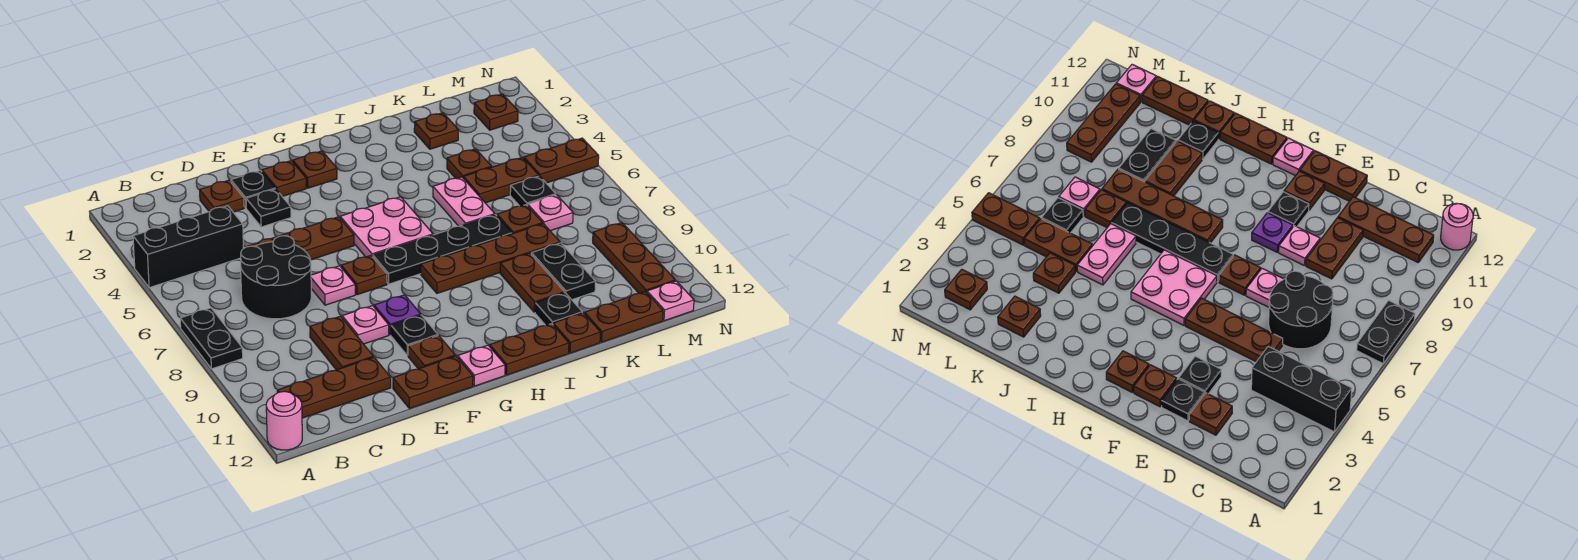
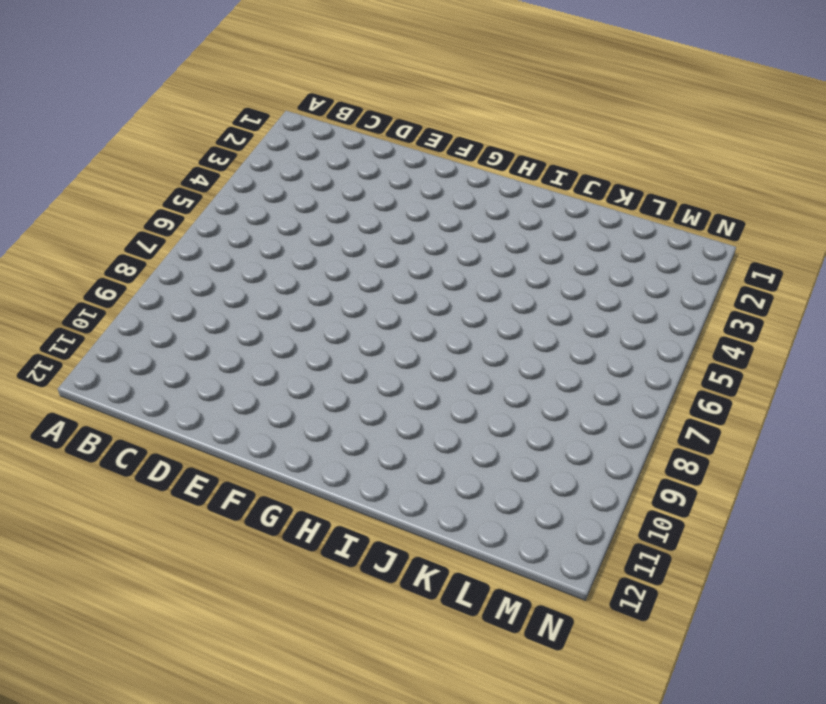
none -> black 1x3 brick [133,206,243,288]
none -> black 1x2 plate [180,308,243,369]
none -> pink 1x1 round brick [266,391,302,450]
none -> brown 1x3 plate [277,357,391,418]

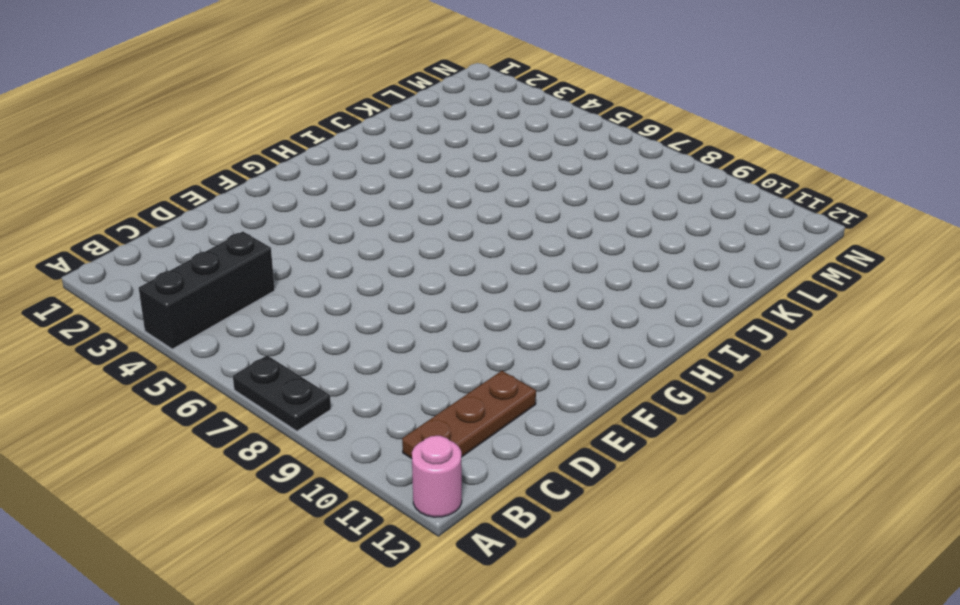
none -> black 2x2 round brick [241,236,311,319]
none -> brown 1x1 plate [200,180,244,212]
none -> brown 1x3 plate [247,217,354,260]
none -> brown 1x2 plate [310,316,373,370]

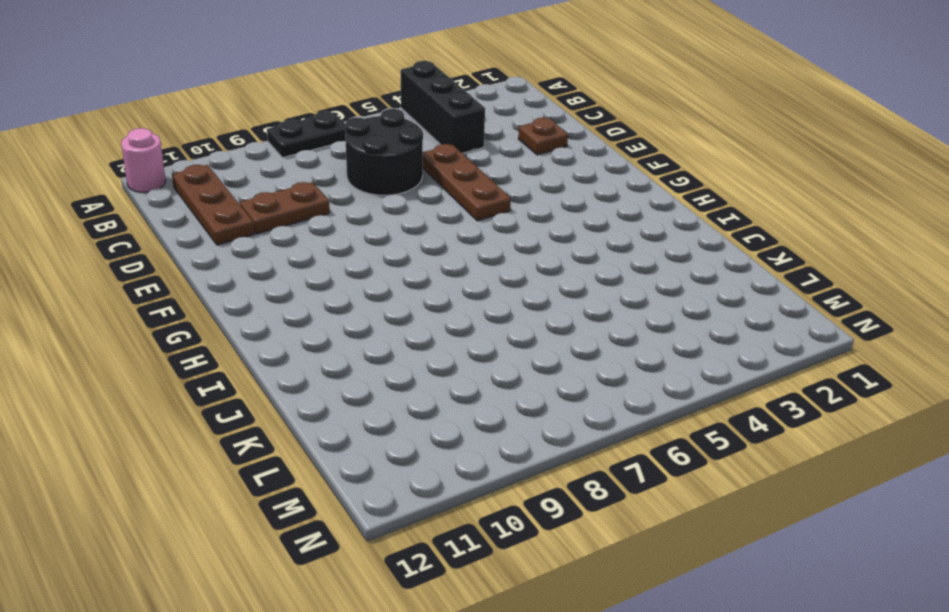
none -> black 1x1 plate [231,170,275,208]
none -> black 1x1 plate [246,189,291,227]
none -> pink 1x1 plate [311,266,355,305]
none -> pink 1x1 plate [342,306,389,344]

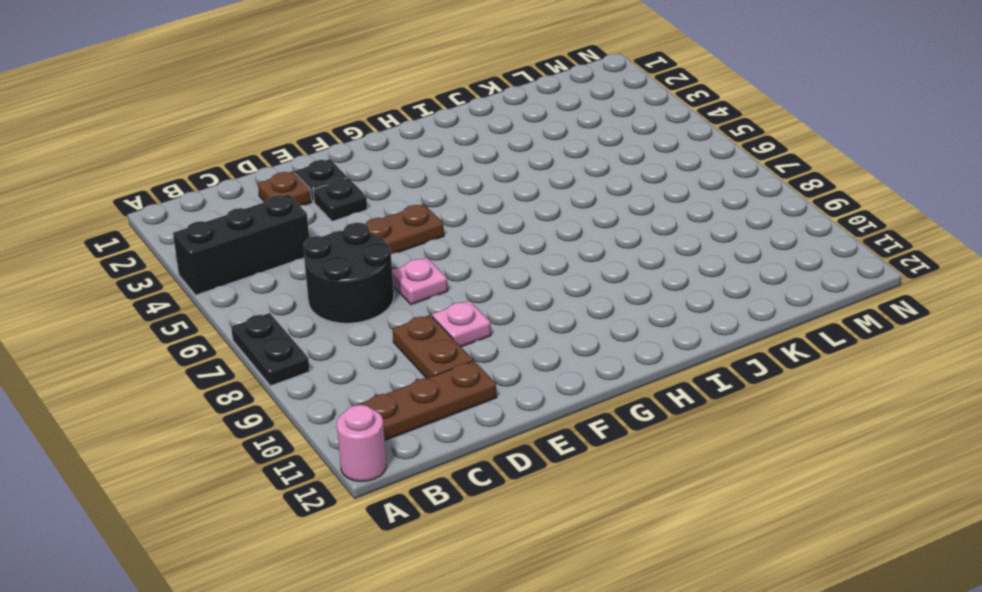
none -> brown 1x2 plate [393,356,473,409]
none -> brown 1x1 plate [262,161,306,196]
none -> brown 1x1 plate [341,256,387,295]
none -> purple 1x1 plate [374,295,421,335]

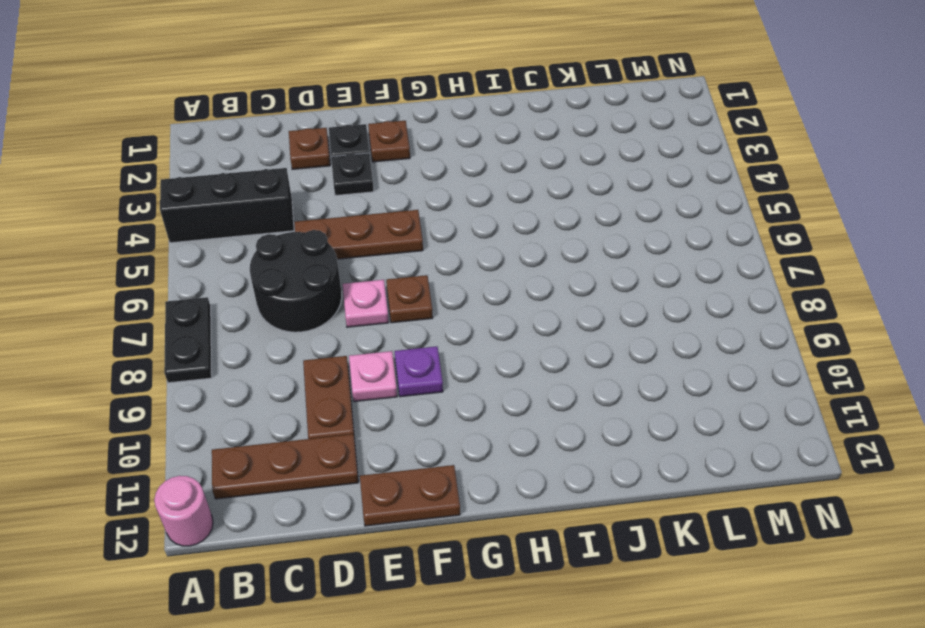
none -> black 1x1 plate [391,315,438,355]
none -> brown 1x1 plate [408,336,455,369]
none -> brown 1x1 plate [293,151,337,188]
none -> pink 2x2 plate [340,197,433,257]

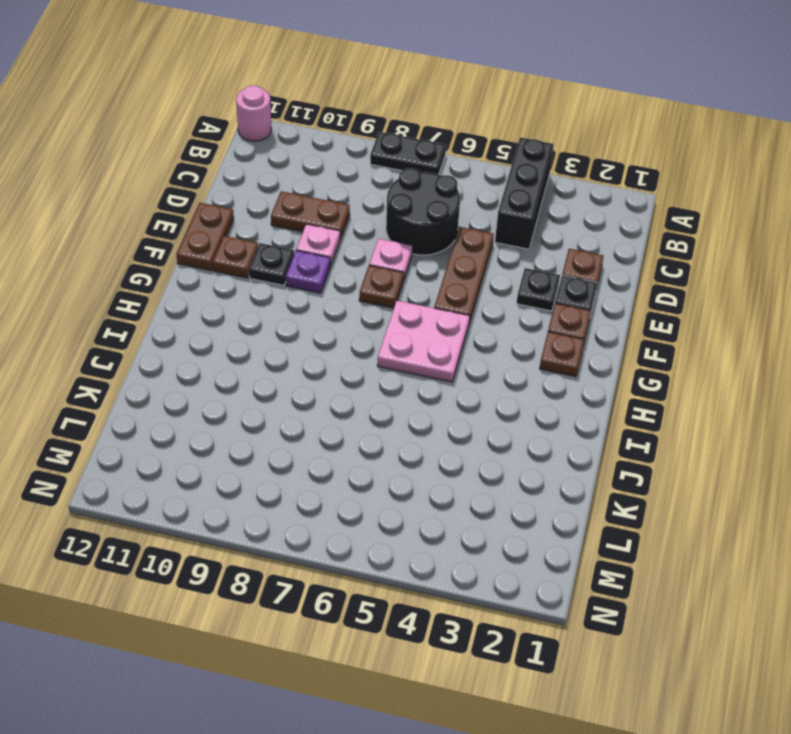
none -> brown 1x3 plate [277,357,391,418]
none -> black 1x4 plate [373,215,512,284]
none -> pink 1x1 plate [458,345,505,386]
none -> brown 1x4 plate [421,224,560,293]

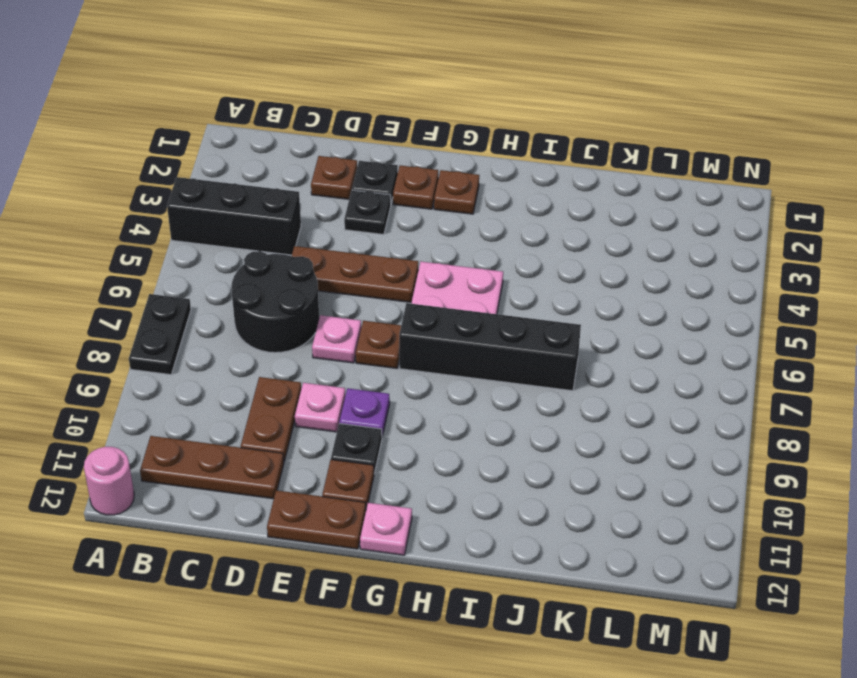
black 1x4 brick [399,303,581,391] -> black 1x4 plate [373,215,512,284]
none -> brown 1x4 plate [421,224,560,293]
none -> brown 1x2 plate [490,324,569,375]
none -> pink 1x2 plate [433,177,495,226]
none -> brown 1x2 plate [500,253,564,312]

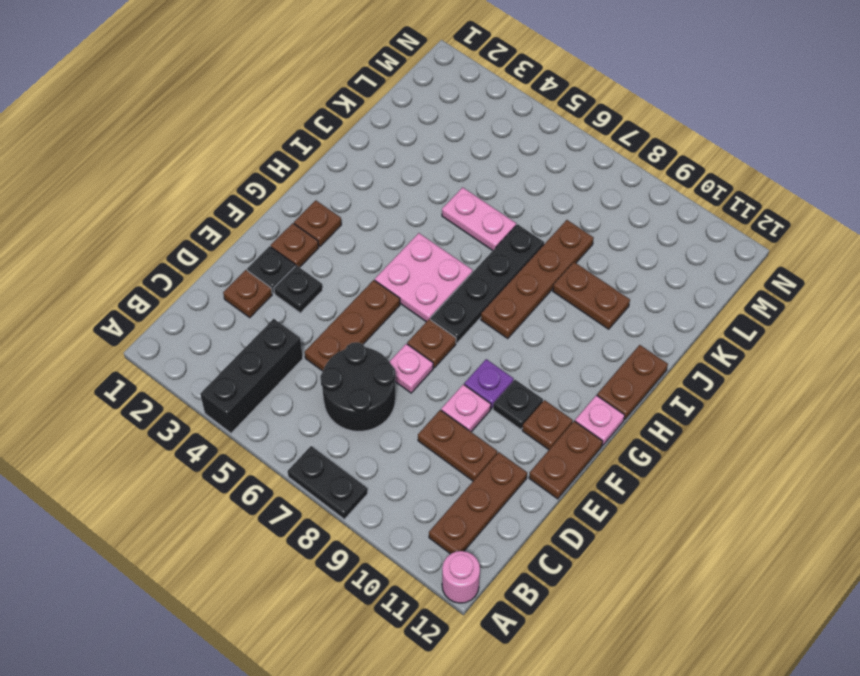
none -> black 1x1 plate [535,293,582,325]
none -> brown 1x1 plate [553,313,601,353]
none -> brown 1x1 plate [414,113,459,149]
none -> brown 1x1 plate [447,149,492,178]

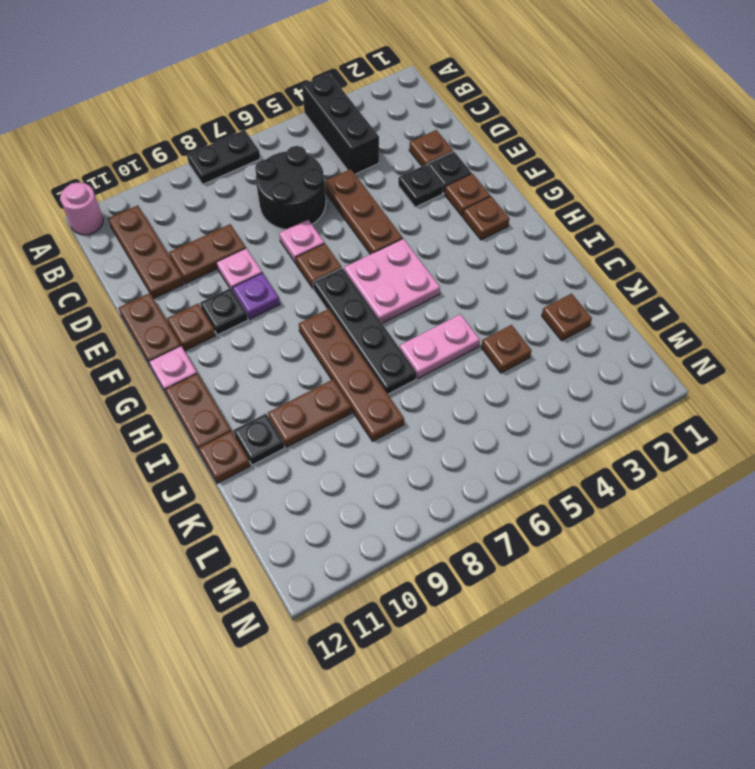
none -> brown 1x2 plate [463,158,539,203]
none -> brown 1x1 plate [497,205,543,234]
none -> black 1x2 plate [531,243,596,300]
none -> brown 1x2 plate [585,292,663,342]

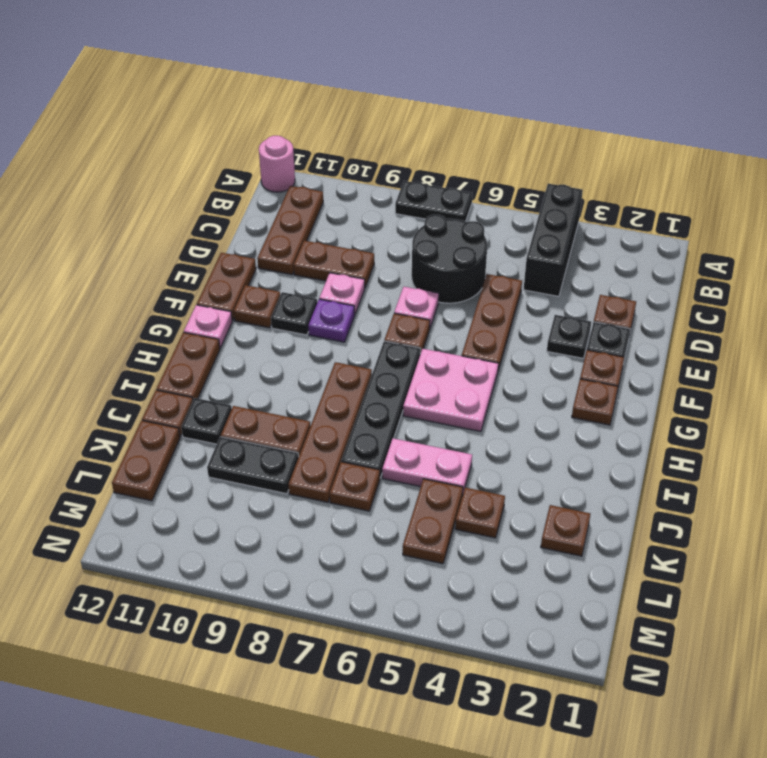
none -> black 1x1 plate [510,176,556,206]
none -> pink 1x1 plate [528,195,573,231]
none -> brown 1x1 plate [474,94,518,130]
none -> brown 1x2 plate [524,138,599,183]

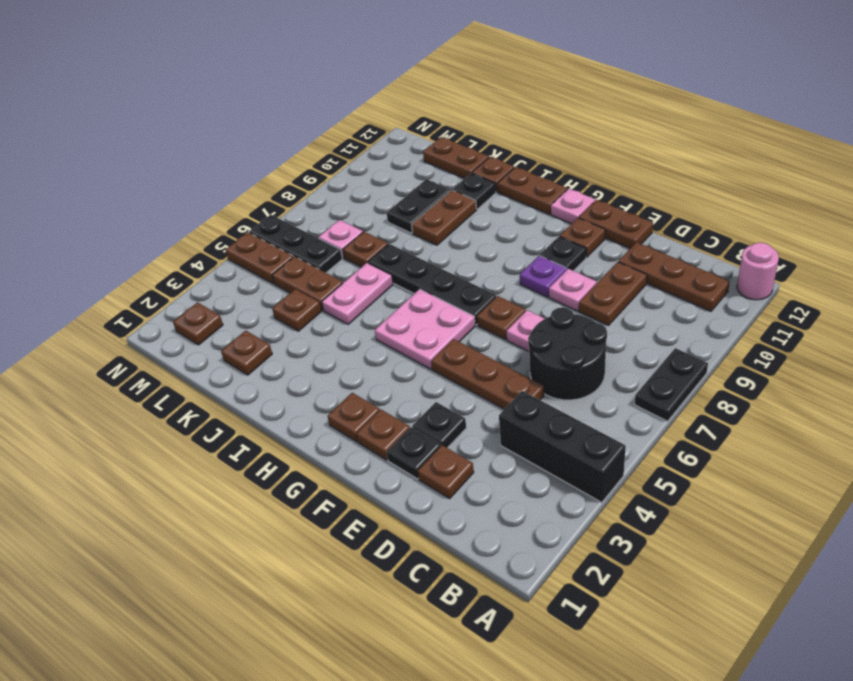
black 1x3 plate [249,215,342,273] -> black 1x1 plate [510,176,556,206]
none -> brown 1x4 plate [421,224,560,293]
none -> brown 1x3 plate [593,223,675,293]
none -> pink 1x1 plate [647,281,694,321]

